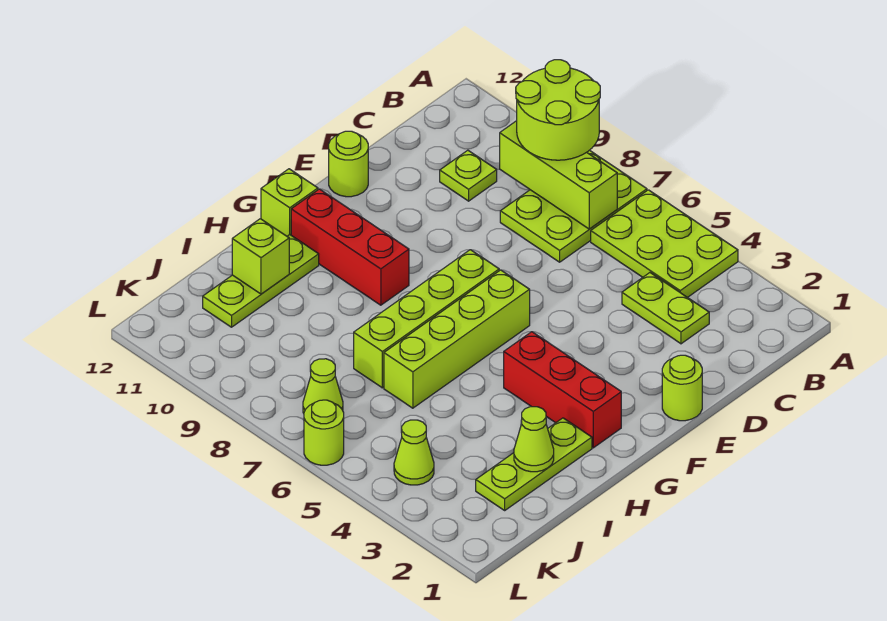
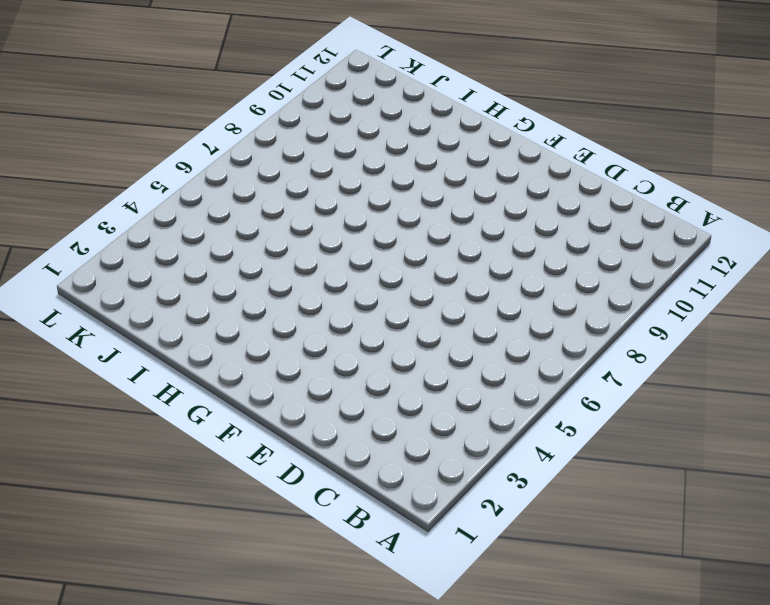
none -> lime 2x3 plate [591,190,738,298]
none -> lime 2x3 plate [500,150,647,262]
none -> lime 1x2 plate [622,273,709,344]

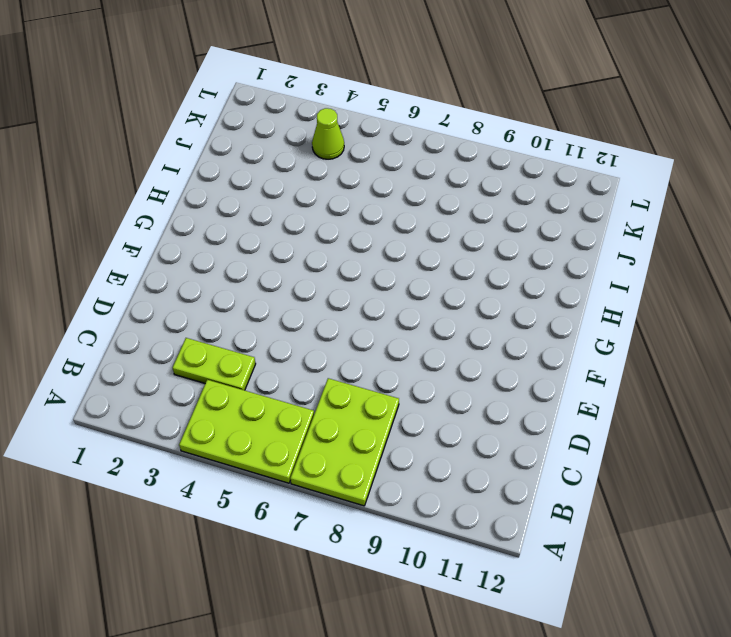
none -> lime 1x1 plate [440,150,497,201]
none -> lime 1x1 round brick [662,355,702,421]
none -> lime 1x1 round brick [329,131,368,197]

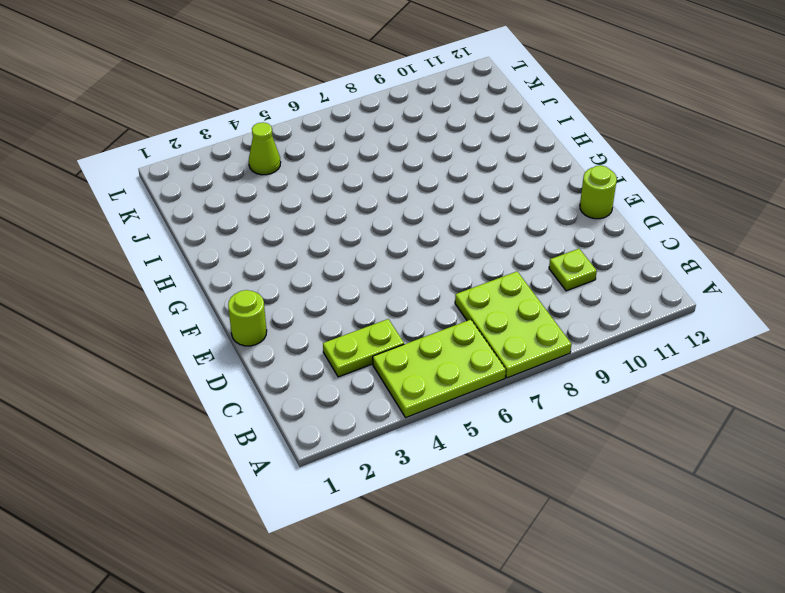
none -> lime 1x4 brick [384,270,530,408]
none -> lime 1x4 brick [354,250,499,388]
none -> red 1x3 brick [504,332,621,448]

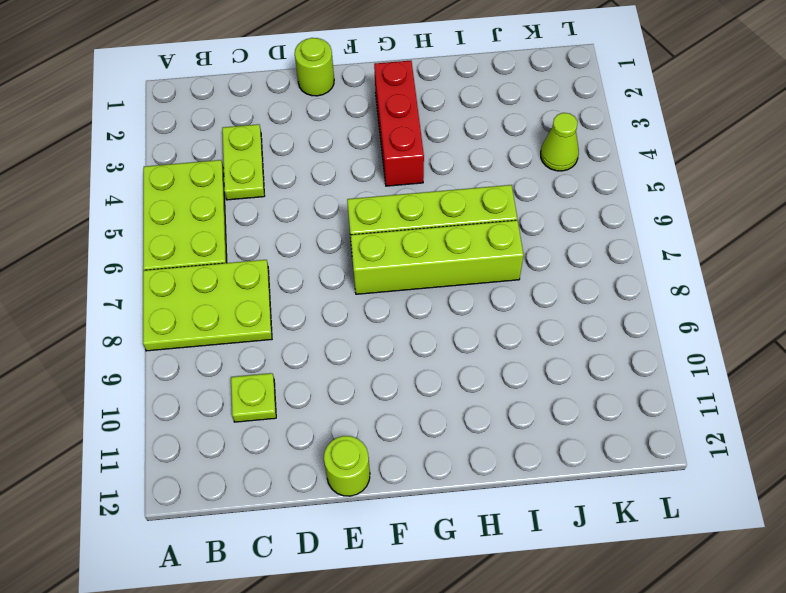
none -> red 1x3 brick [291,189,409,305]
none -> lime 1x1 brick [261,169,318,236]
none -> lime 1x3 plate [476,418,592,510]

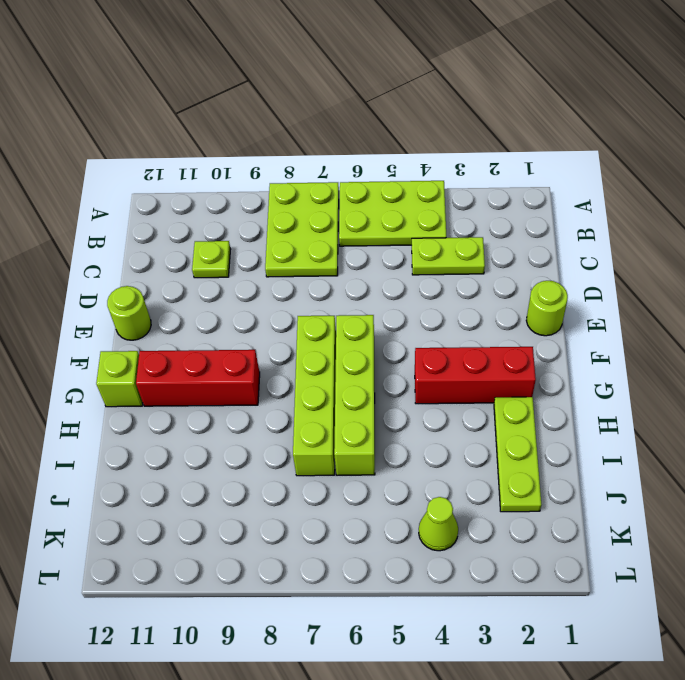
none -> lime 1x3 plate [203,235,319,327]
none -> lime 1x1 cone [303,359,343,413]
none -> lime 1x1 round brick [304,400,344,465]

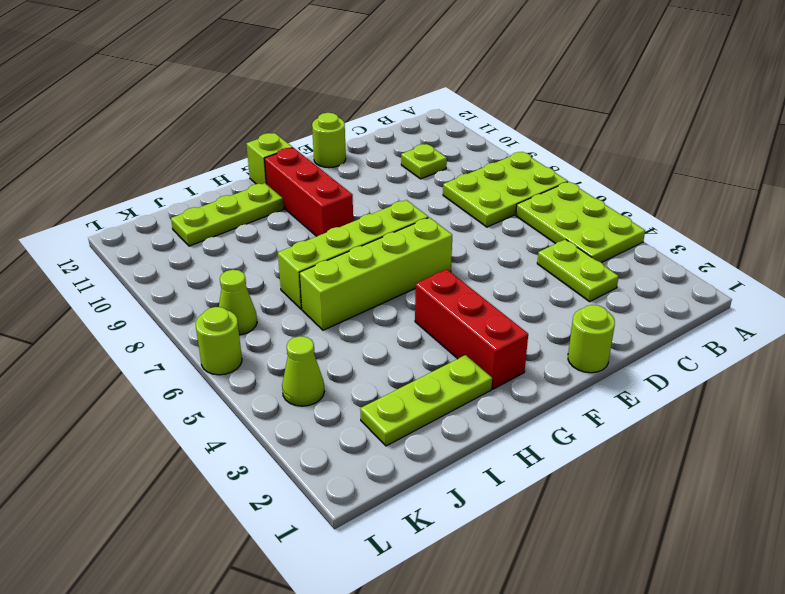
none -> lime 1x3 brick [500,121,617,229]
none -> lime 1x1 cone [514,407,554,472]
none -> lime 1x1 brick [232,219,289,294]

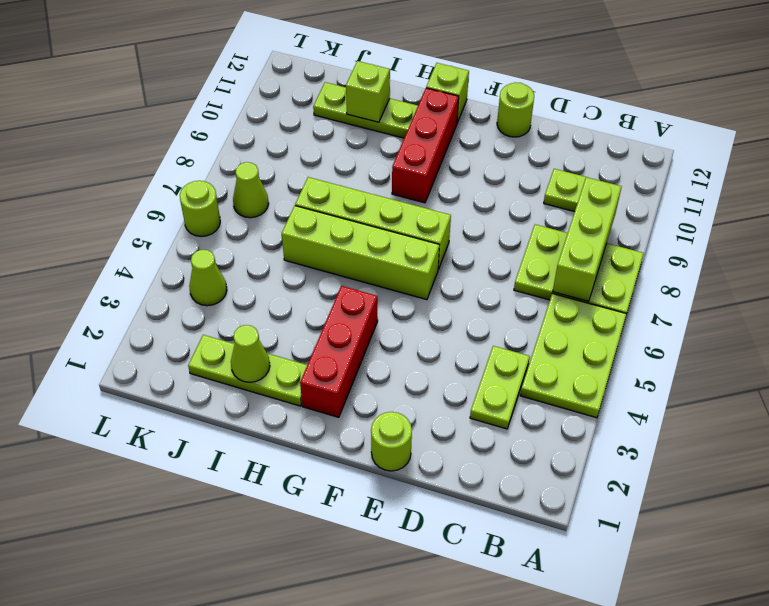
none -> lime 2x2 round brick [516,60,600,160]

